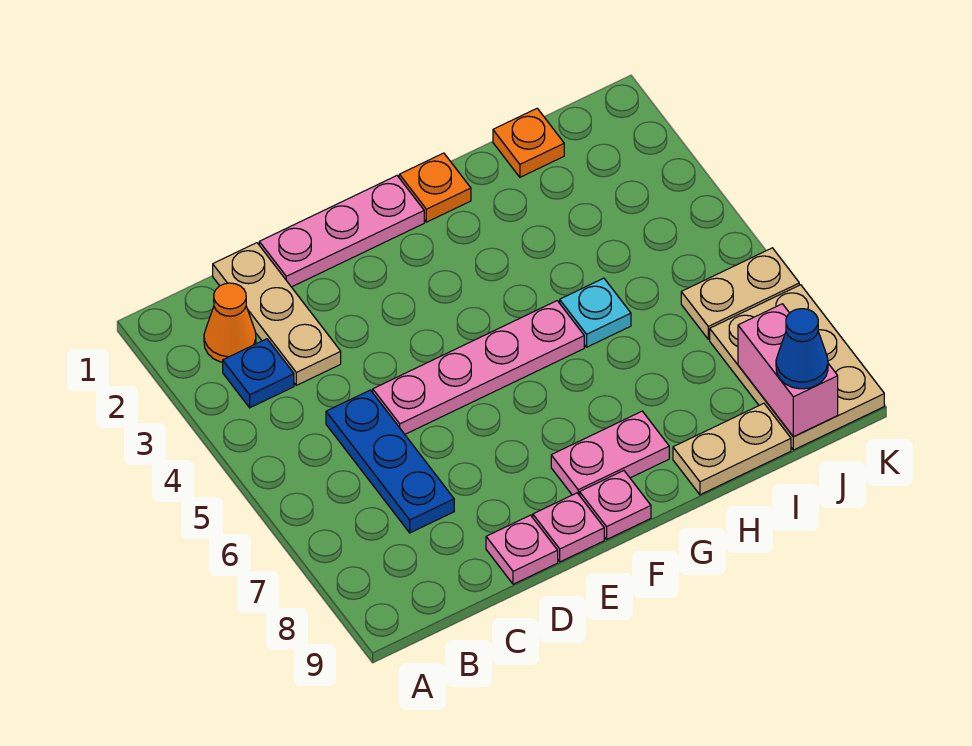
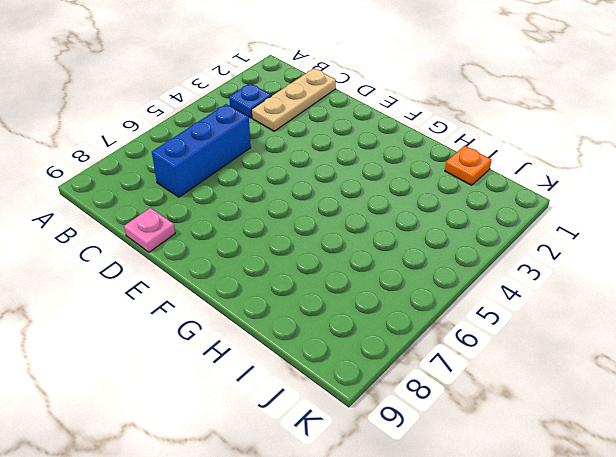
blue 1x3 brick [152,104,251,197] -> blue 1x3 plate [326,390,454,533]
none -> orange 1x1 cone [204,283,256,362]
none -> pink 1x3 plate [259,176,424,287]
none -> pink 1x4 plate [373,301,584,434]

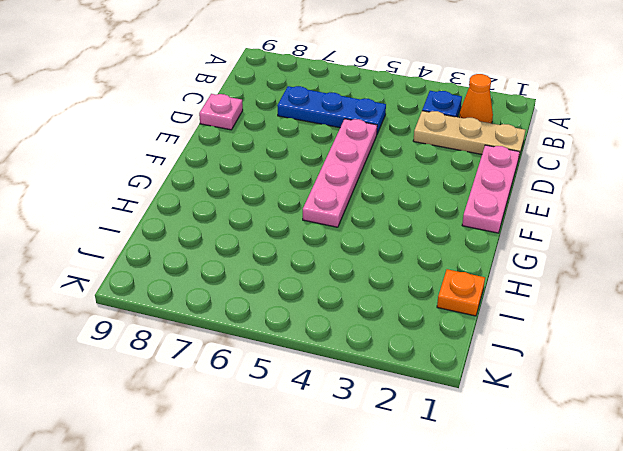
none -> pink 1x1 plate [533,493,604,562]
none -> pink 1x2 plate [551,411,669,495]
none -> pink 1x1 plate [580,471,651,539]

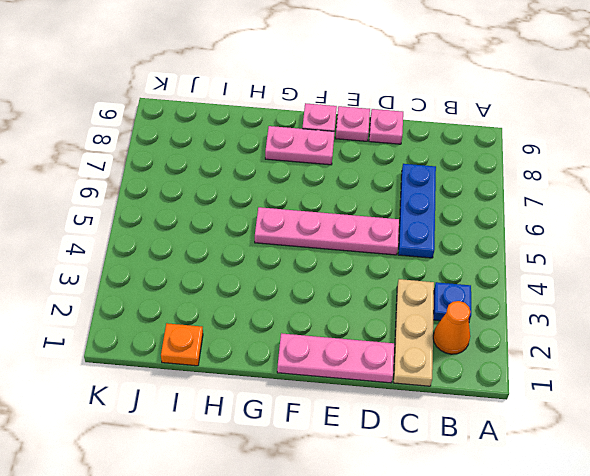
none -> orange 1x1 plate [399,153,471,222]
none -> cyan 1x1 plate [560,278,631,347]
none -> tan 1x2 plate [673,403,791,495]

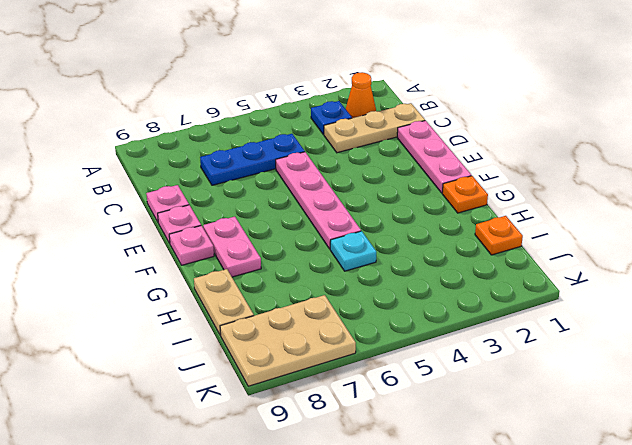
none -> tan 1x2 plate [681,248,799,339]
none -> pink 1x2 brick [738,304,838,437]
none -> blue 1x1 cone [776,309,828,389]

